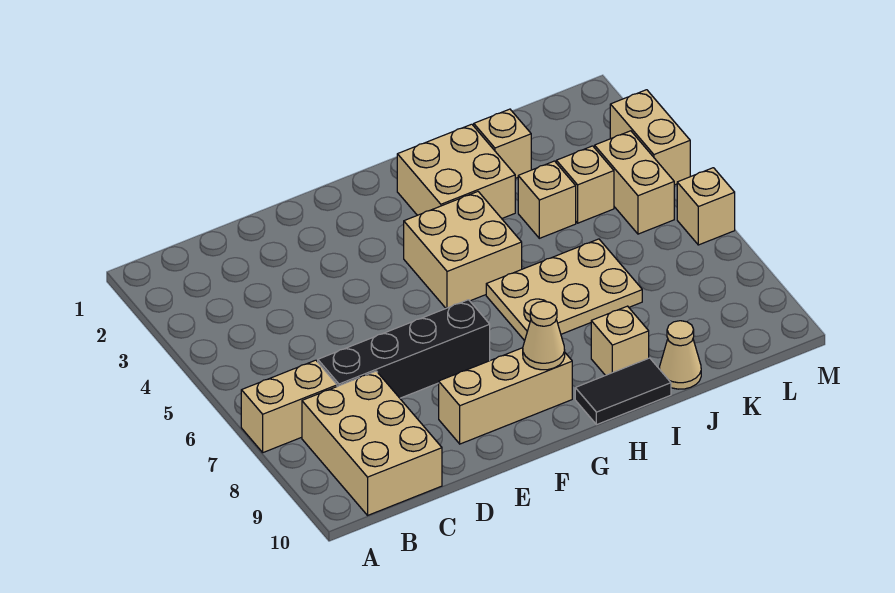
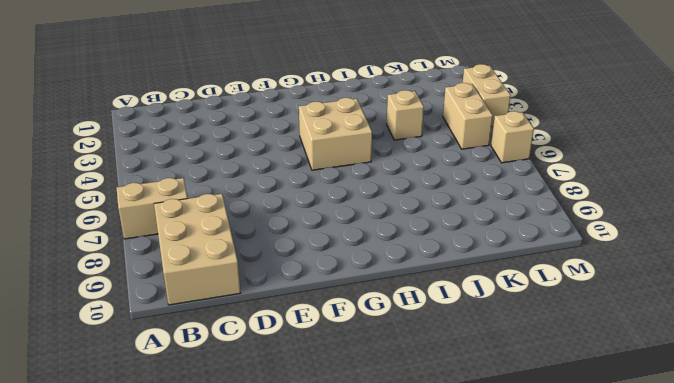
none -> black 1x4 brick [318,300,490,398]
none -> tan 1x3 brick [439,348,572,444]
none -> tan 2x2 brick [397,124,515,218]

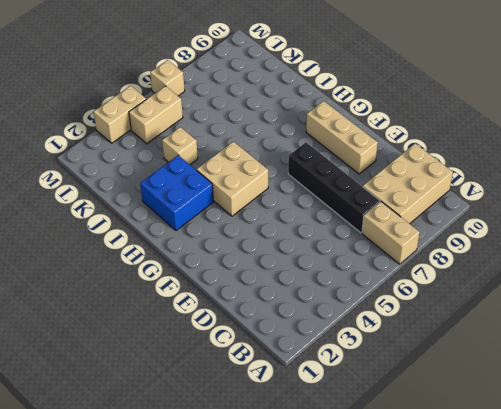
blue 2x2 brick [140,155,213,231] -> tan 2x2 brick [397,124,515,218]
none -> tan 2x3 plate [486,239,642,341]
none -> black 1x2 tile [575,358,671,425]
none -> tan 1x1 brick [591,306,649,376]

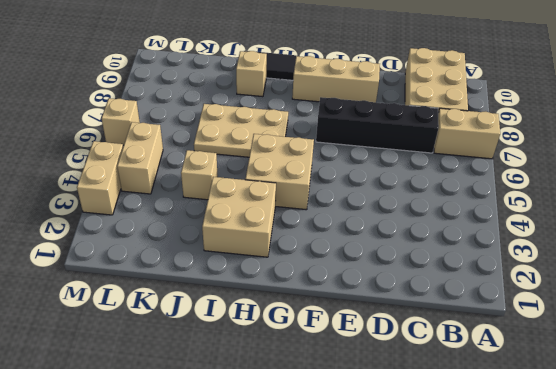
none -> tan 1x1 brick [474,109,531,178]
none -> tan 1x1 cone [659,321,701,389]
none -> tan 1x1 brick [556,146,614,223]

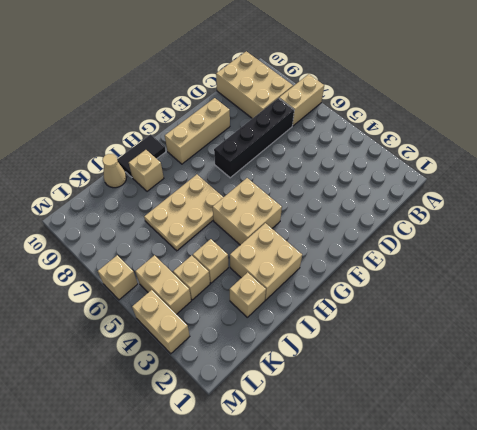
none -> tan 1x1 cone [523,301,565,370]

